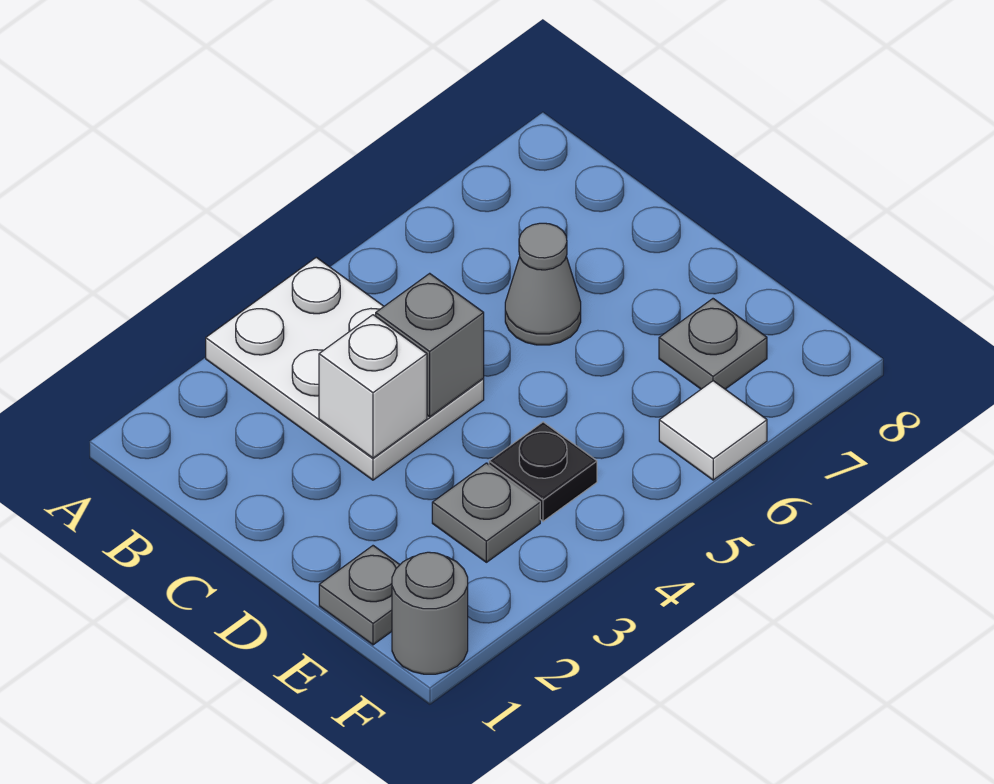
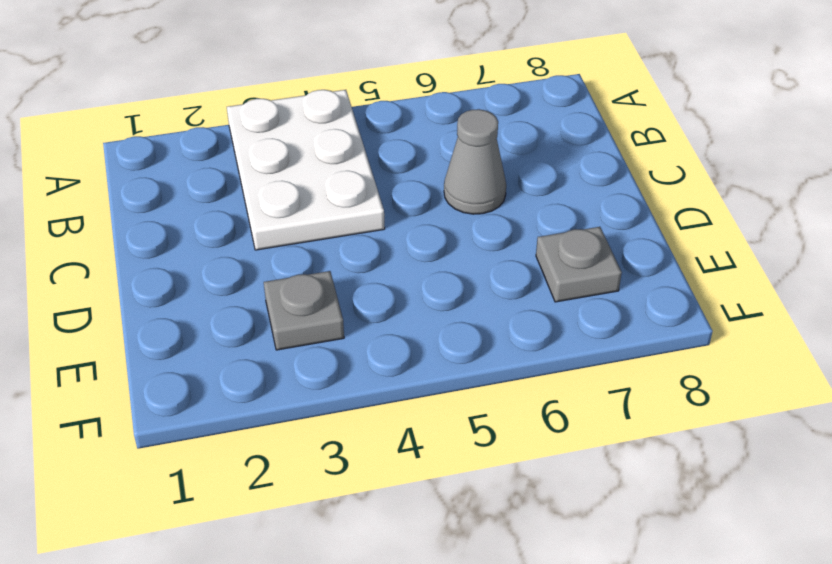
none -> grey 1x1 plate [319,546,400,645]
none -> black 1x1 plate [489,422,597,521]

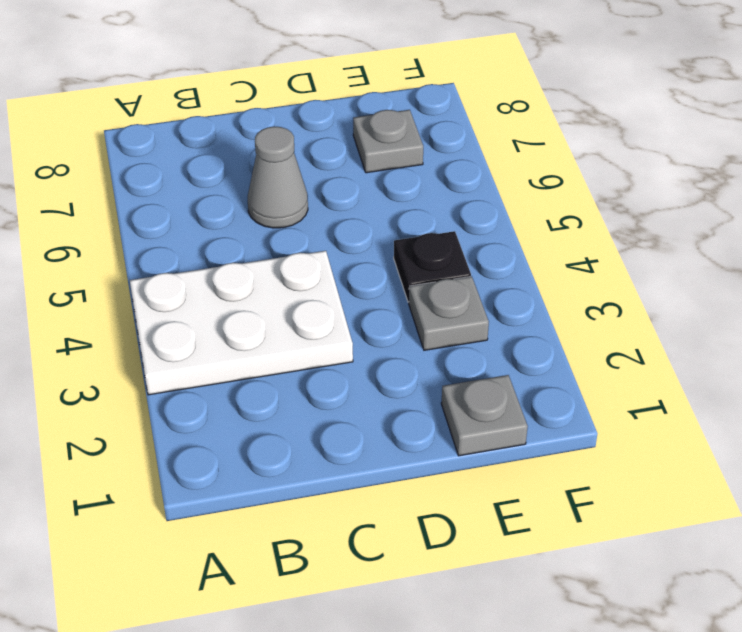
none -> grey 1x1 round brick [392,552,468,674]
none -> white 1x1 tile [659,381,767,480]

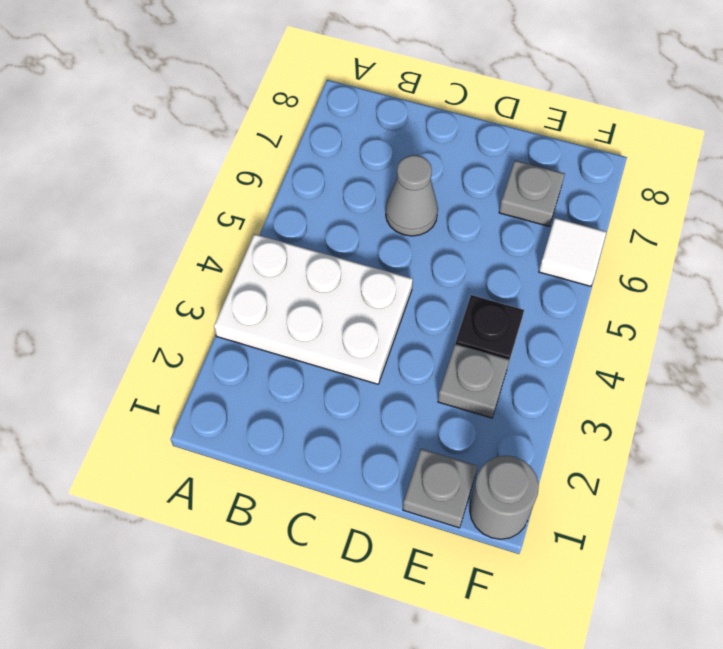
none -> white 1x1 brick [319,315,427,458]
none -> grey 1x1 brick [376,273,484,417]

